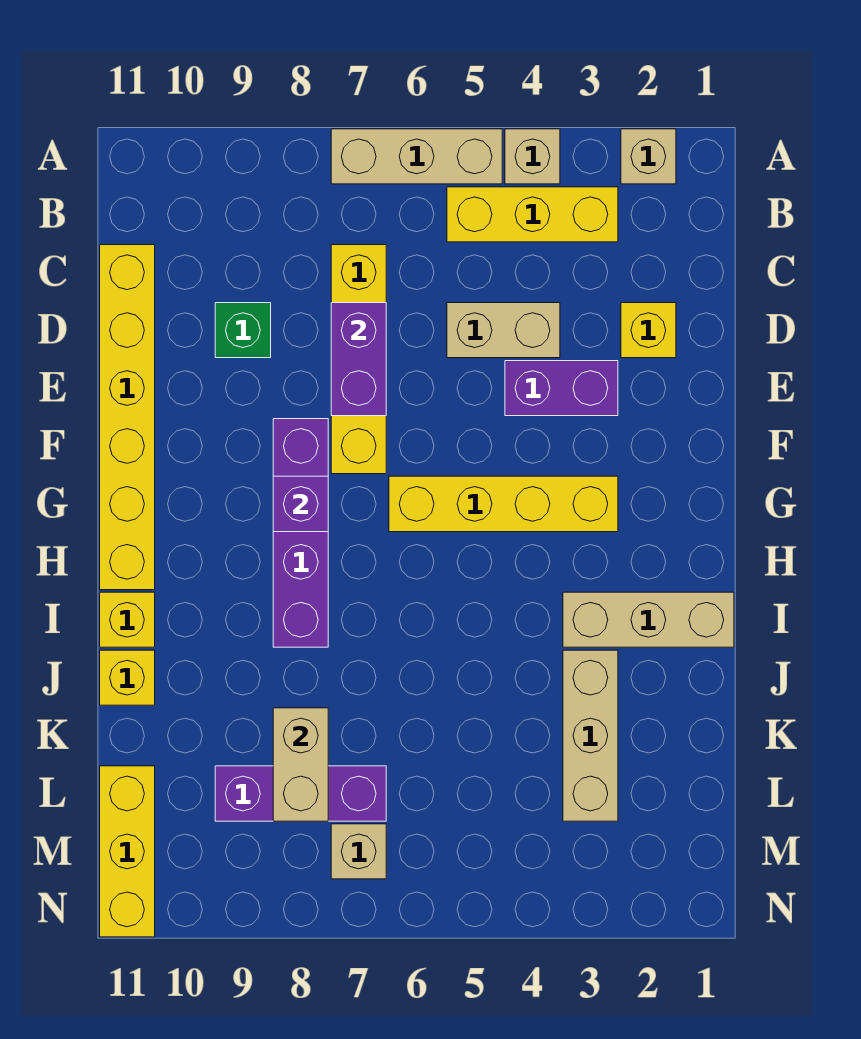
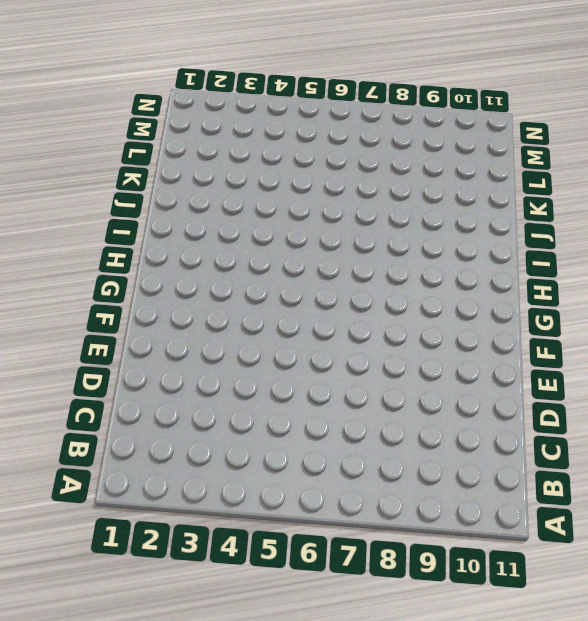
none -> tan 1x1 brick [621,129,676,184]
none -> tan 1x1 brick [505,129,560,184]
none -> tan 1x3 brick [331,129,502,184]

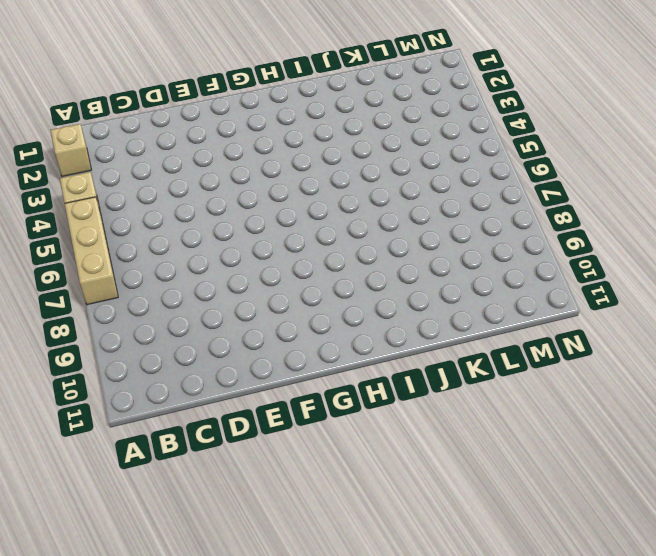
none -> yellow 1x3 brick [447,187,618,242]
none -> yellow 1x4 brick [331,245,386,474]
none -> yellow 1x6 brick [100,245,155,590]

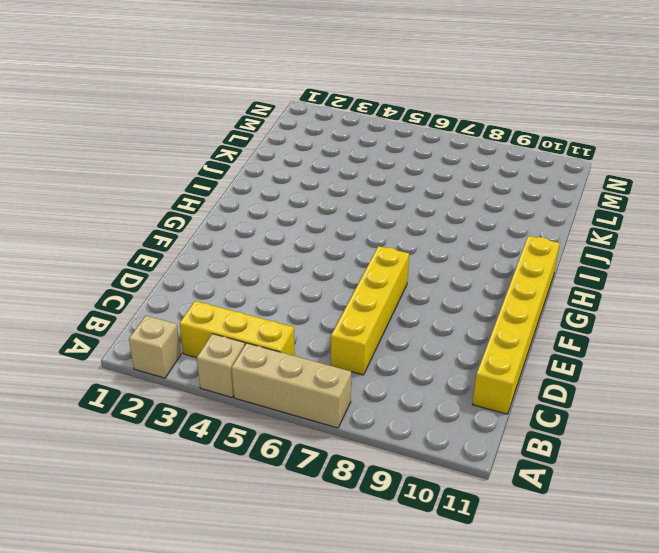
none -> yellow 1x1 brick [621,303,676,358]
none -> tan 1x2 brick [447,303,560,358]
none -> green 1x1 brick [215,303,271,358]

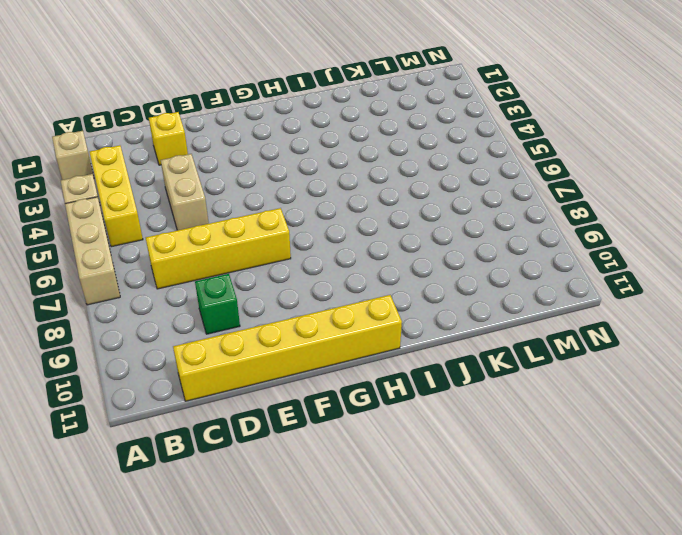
none -> purple 1x2 brick [505,361,618,416]
none -> purple 1x4 brick [273,419,328,647]
none -> yellow 1x4 brick [389,476,618,532]

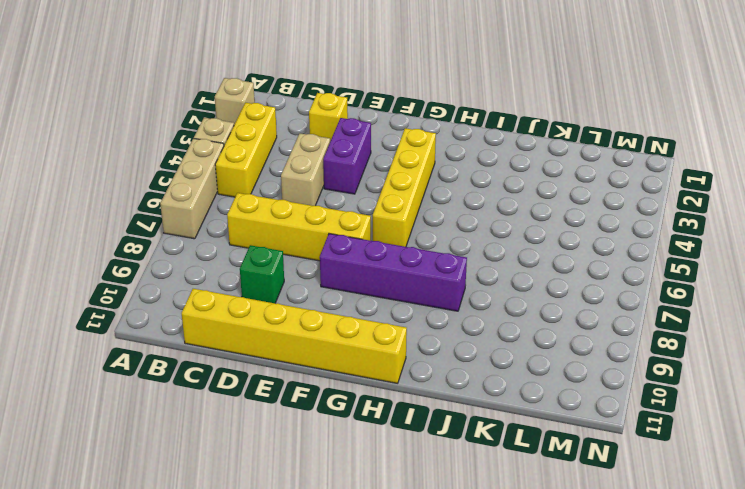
none -> tan 1x3 brick [563,592,734,647]
none -> yellow 1x1 brick [100,592,155,647]
none -> tan 1x3 brick [563,650,618,821]

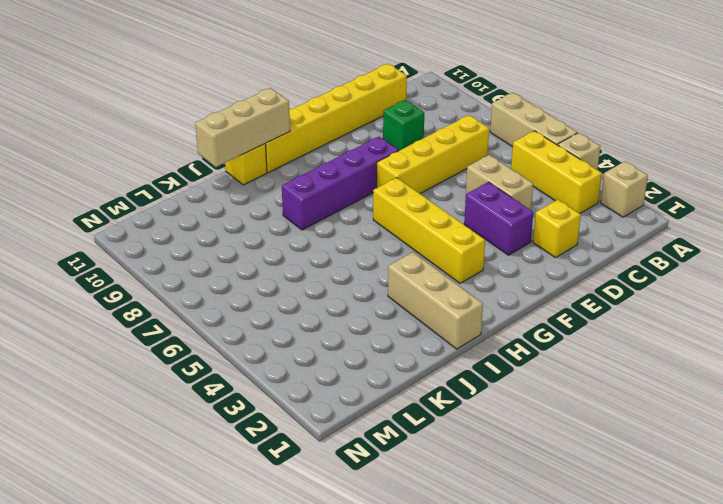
tan 1x3 brick [195,88,290,167] -> tan 1x3 brick moved to [563,650,618,821]
none -> yellow 1x1 brick [100,650,155,705]
none -> purple 1x3 brick [215,766,386,821]
none -> yellow 1x3 brick [100,766,155,937]

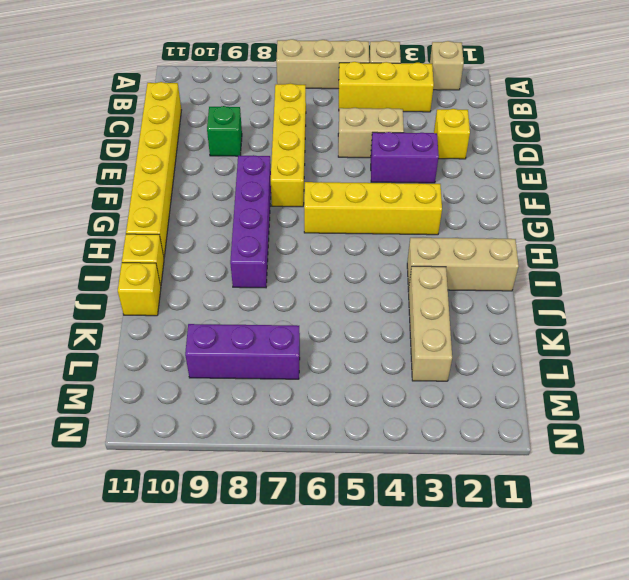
none -> yellow 1x3 brick [100,766,155,937]
none -> tan 1x1 brick [331,824,386,879]
none -> purple 1x2 brick [331,303,386,416]

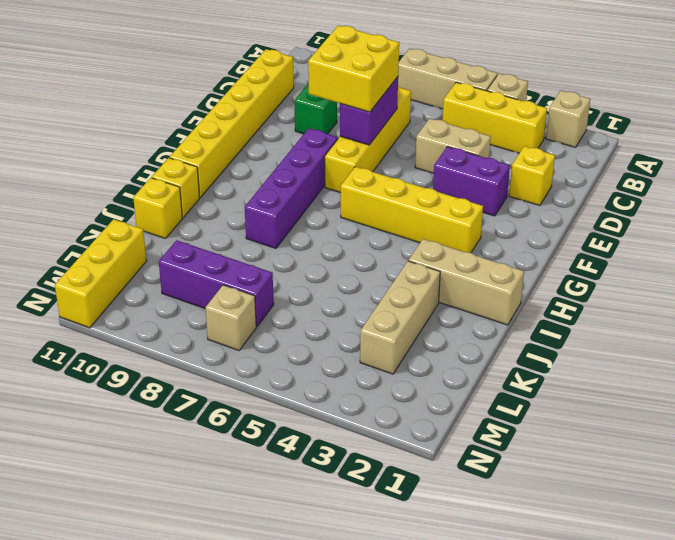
yellow 2x2 brick [308,25,399,112] -> none
none -> purple 1x1 brick [273,476,328,532]
none -> tan 1x2 brick [273,708,328,821]

